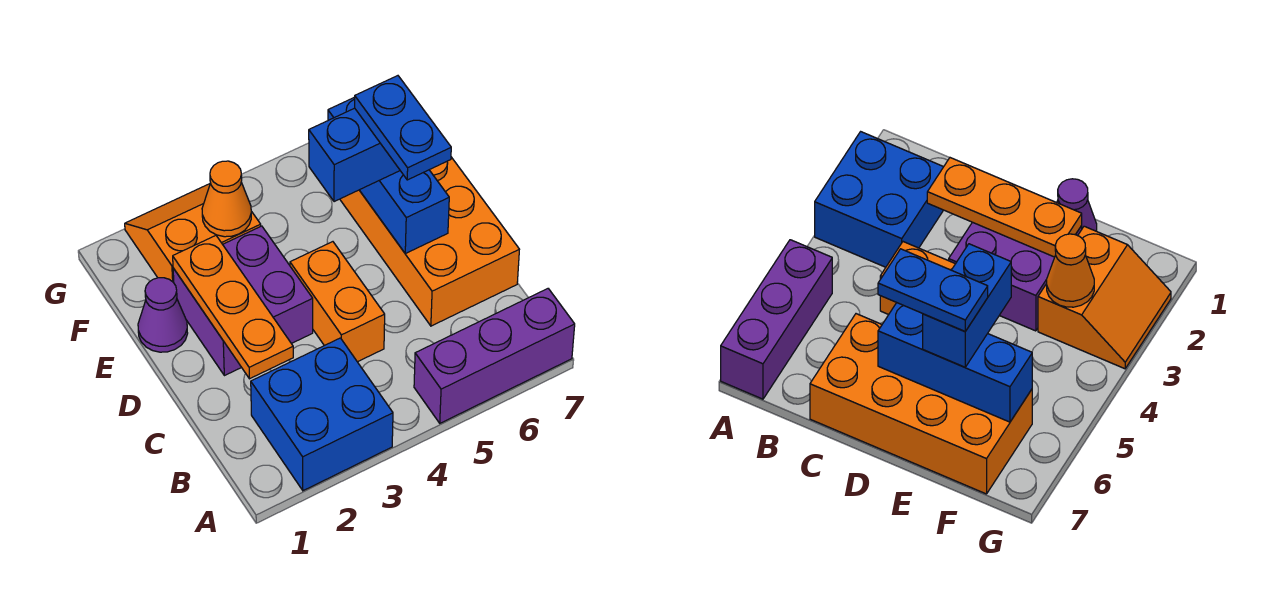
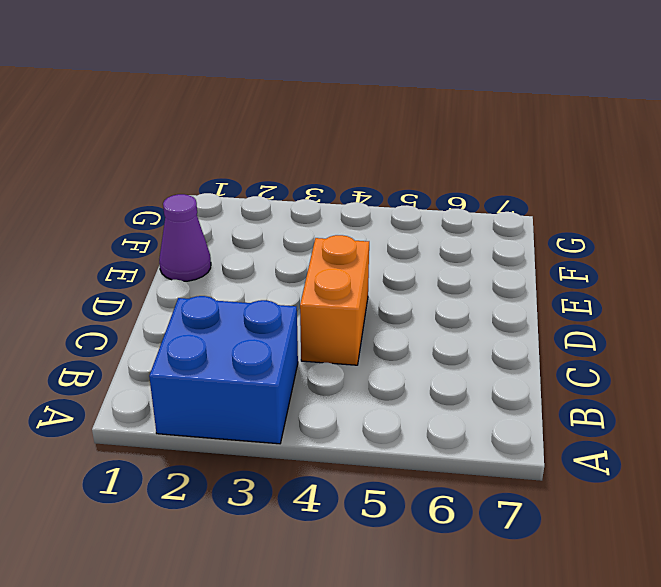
none -> purple 1x3 brick [414,289,575,423]
none -> orange 2x4 brick [340,157,519,326]
none -> purple 2x2 brick [173,226,313,376]

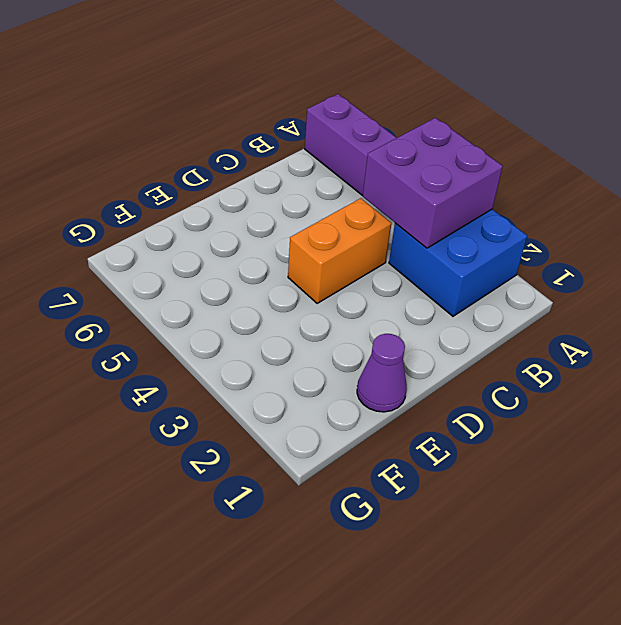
purple 2x2 brick [363,118,503,248] -> purple 2x2 brick moved to [173,226,313,376]
none -> orange 2x4 brick [340,157,519,326]
none -> orange 2x2 slope [125,184,261,282]
none -> orange 1x3 plate [173,236,293,379]

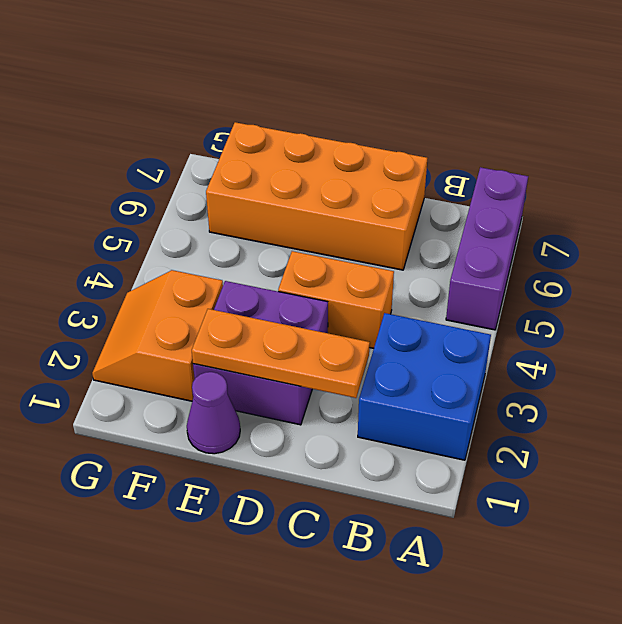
none -> blue 1x3 brick [328,97,449,254]
none -> orange 1x1 cone [202,161,251,237]
none -> blue 1x2 brick [309,108,400,202]

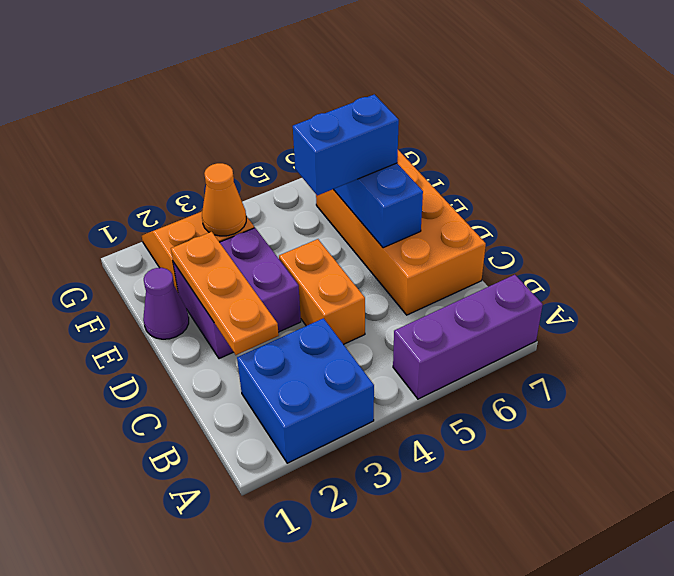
none -> blue 1x2 plate [355,76,451,180]

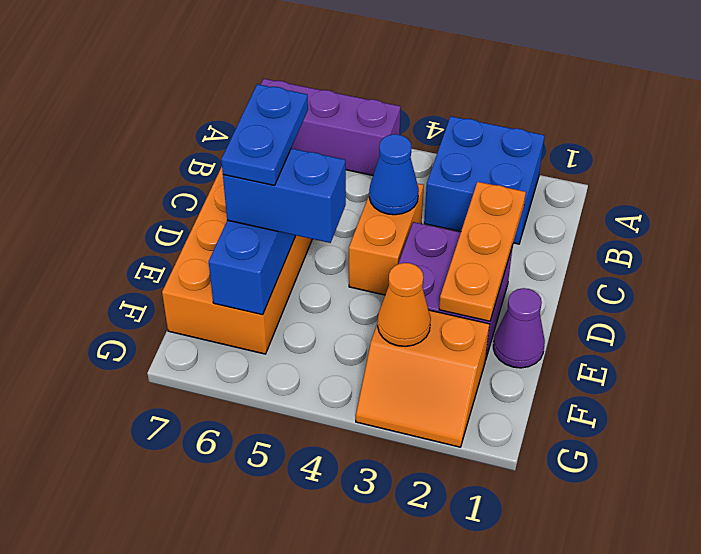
blue 1x1 cone [369,134,419,215] -> none

